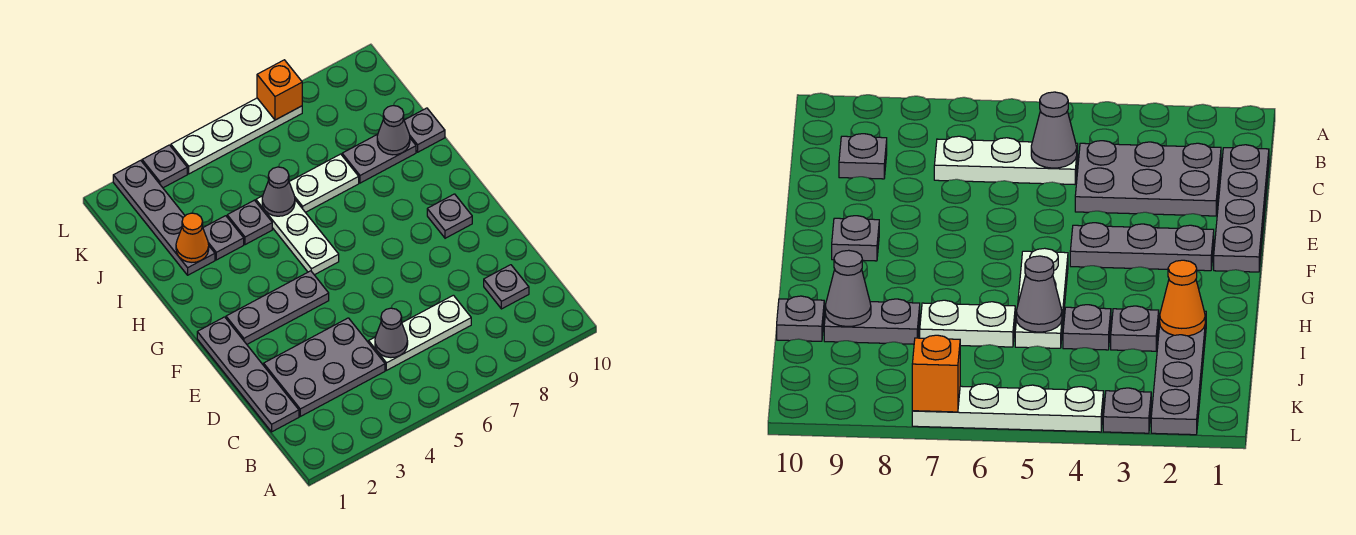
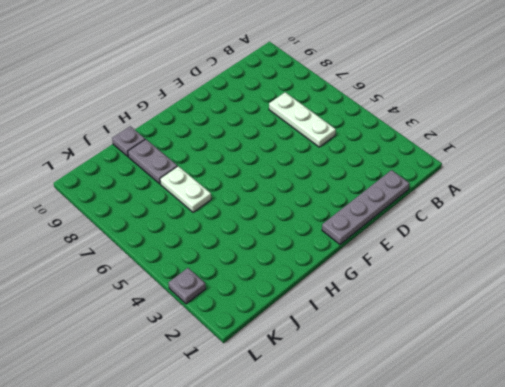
none -> grey 2x3 plate [264,318,385,416]
none -> grey 1x1 plate [484,265,529,309]
none -> grey 1x3 plate [226,271,329,344]

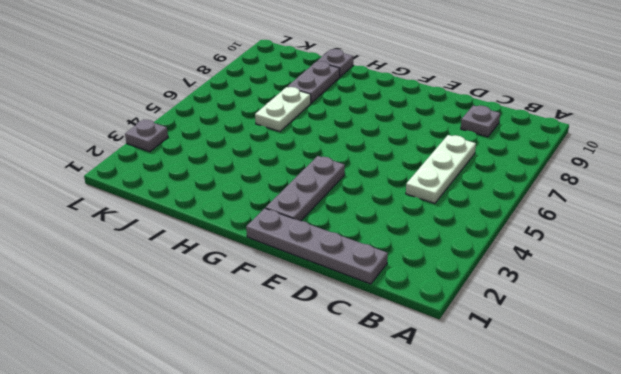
none -> grey 2x3 plate [264,318,385,416]
none -> grey 1x1 plate [427,194,472,238]
none -> white 1x3 plate [256,196,339,275]

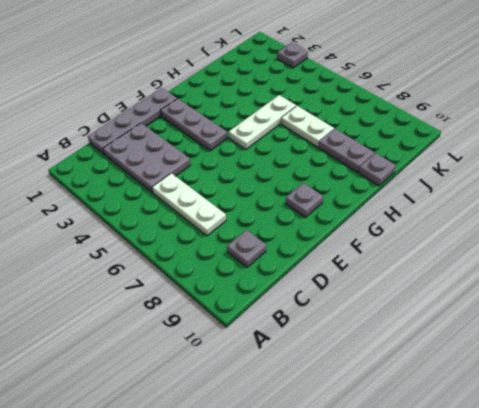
none -> grey 1x4 plate [113,160,215,275]
none -> grey 1x1 plate [203,216,244,260]
none -> grey 1x1 plate [227,200,272,245]

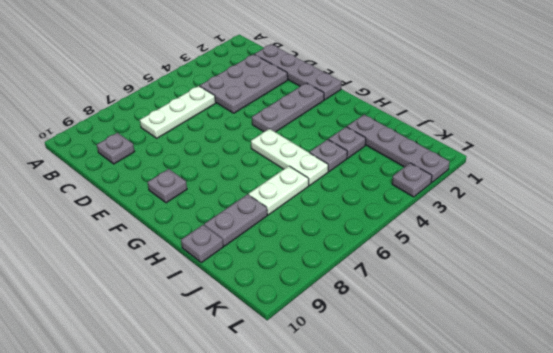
none -> white 1x4 plate [171,98,302,174]
none -> grey 1x1 cone [375,308,408,358]
none -> orange 1x1 cone [176,213,209,262]

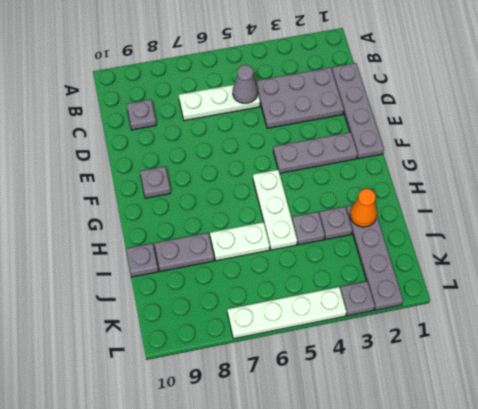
none -> grey 1x1 cone [262,167,295,216]
none -> grey 1x1 cone [377,106,410,155]
none -> orange 1x1 brick [257,60,302,120]

